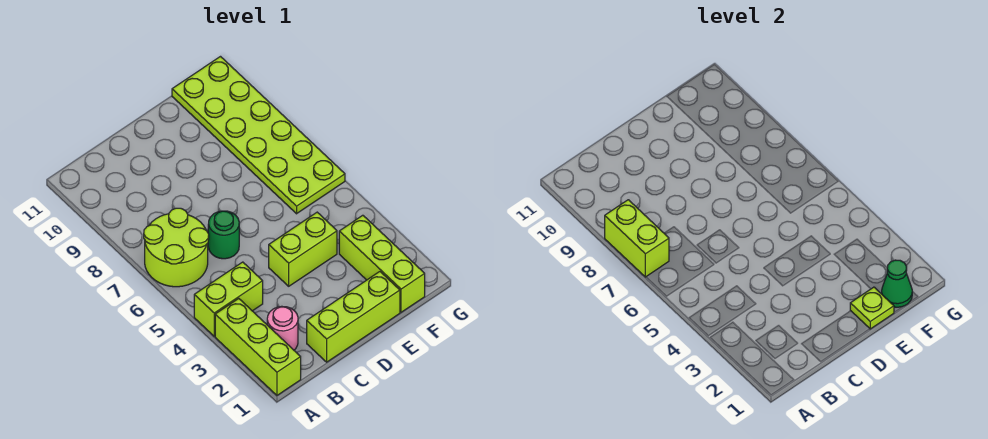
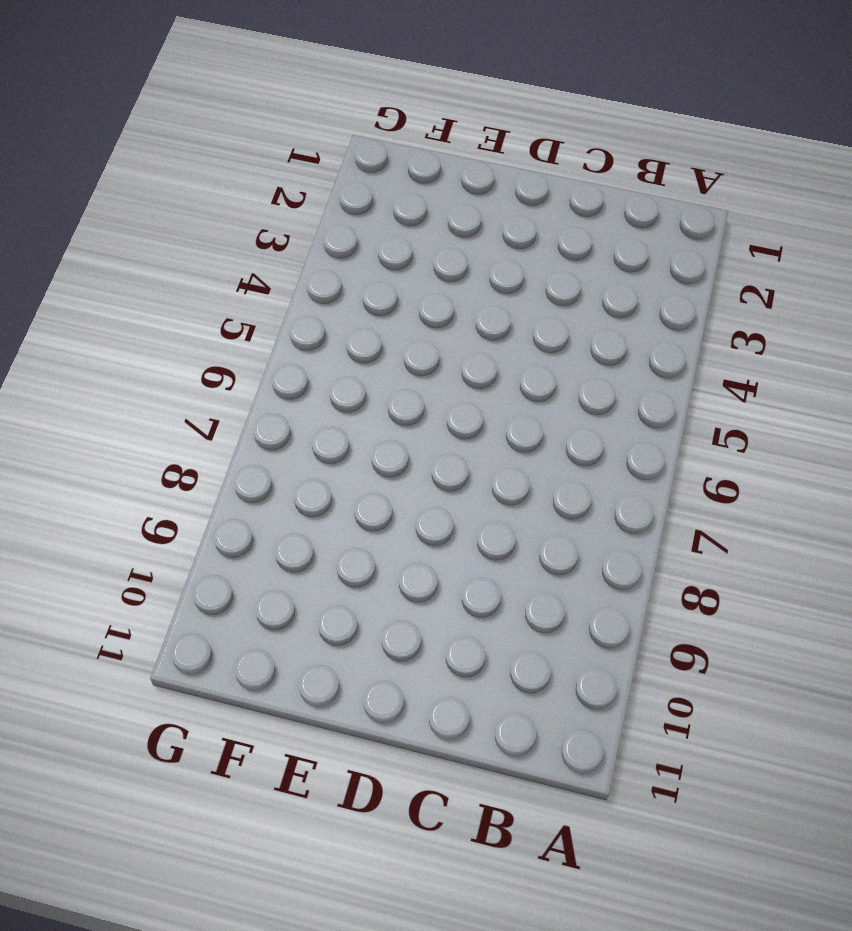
none -> lime 1x3 brick [215,299,301,395]
none -> lime 1x2 brick [194,262,263,336]
none -> lime 2x2 round brick [144,208,209,287]

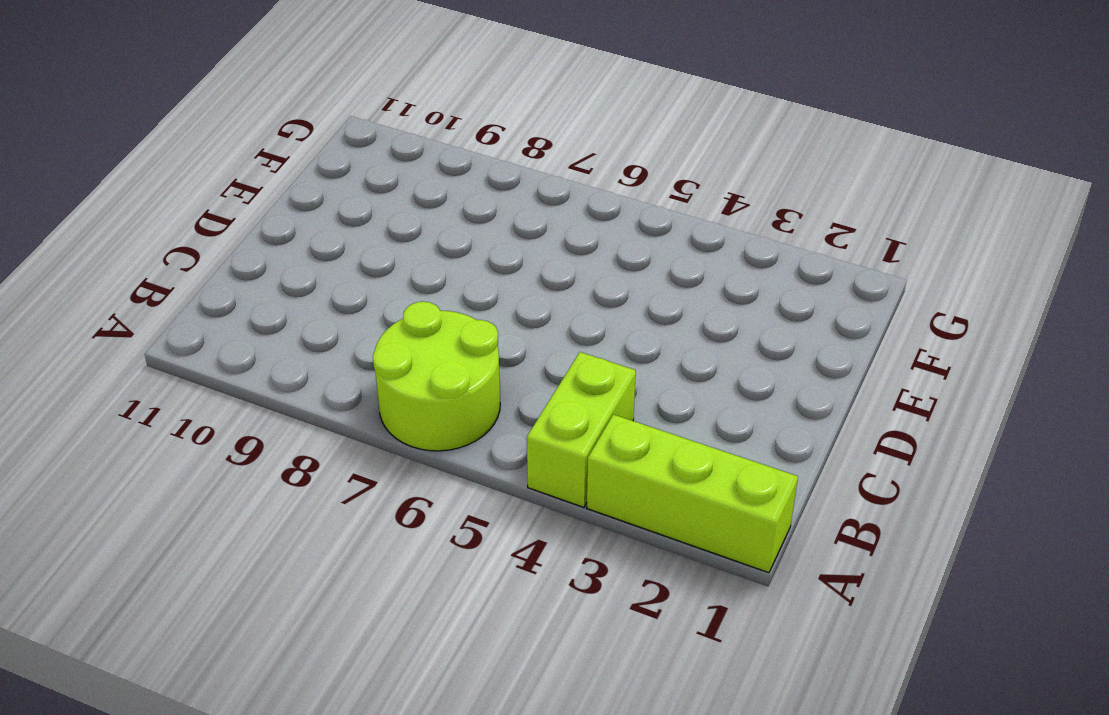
none -> pink 1x1 round brick [267,306,298,350]
none -> lime 1x3 brick [307,272,400,362]
none -> green 1x1 round brick [208,211,239,259]

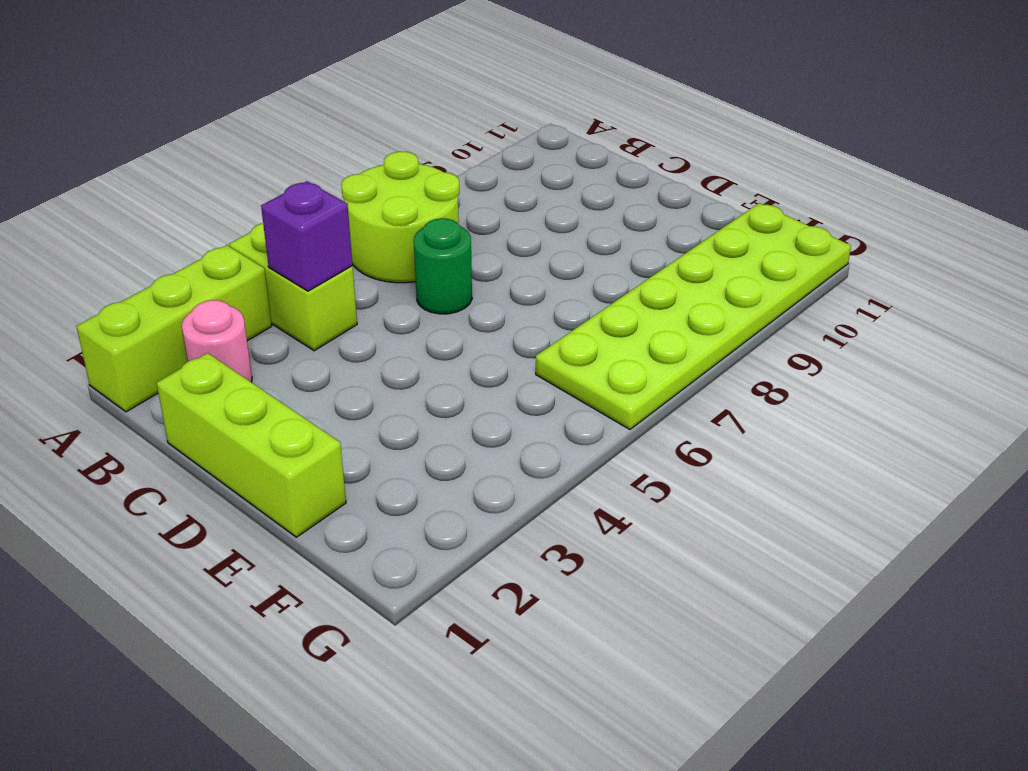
purple 1x1 brick [261,181,352,291] -> none
none -> lime 1x2 brick [269,212,337,286]
none -> lime 1x3 brick [339,215,425,312]
none -> lime 1x2 brick [605,200,669,277]

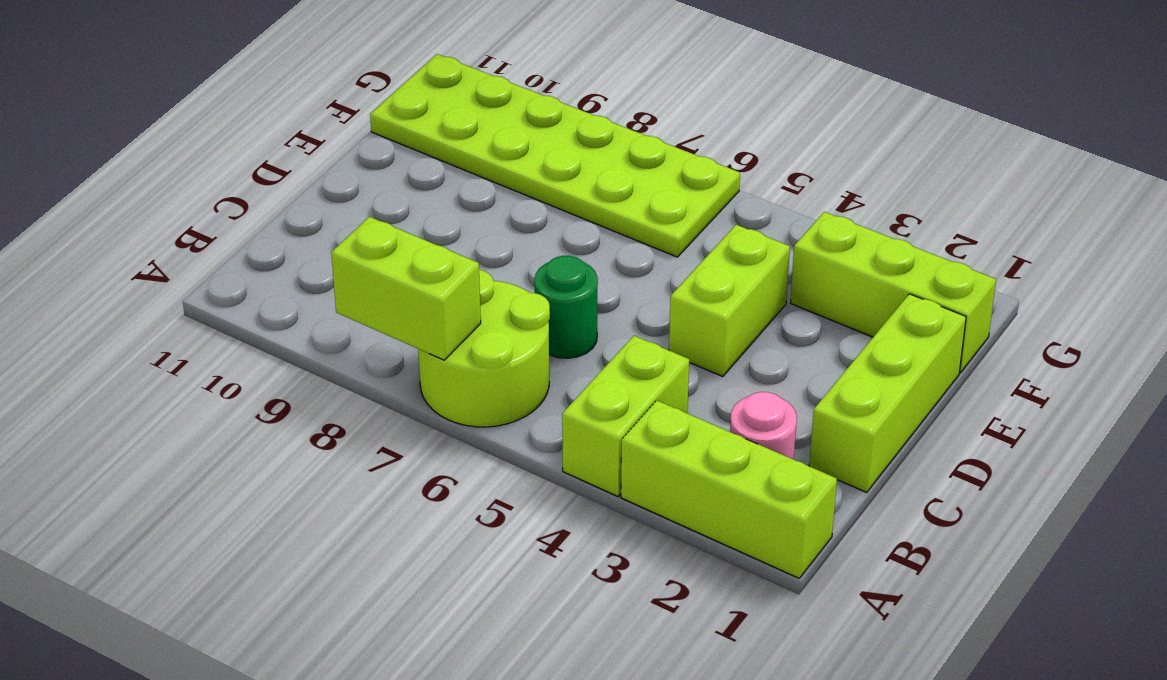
none -> lime 1x1 plate [850,287,894,329]
none -> green 1x1 cone [882,260,912,307]

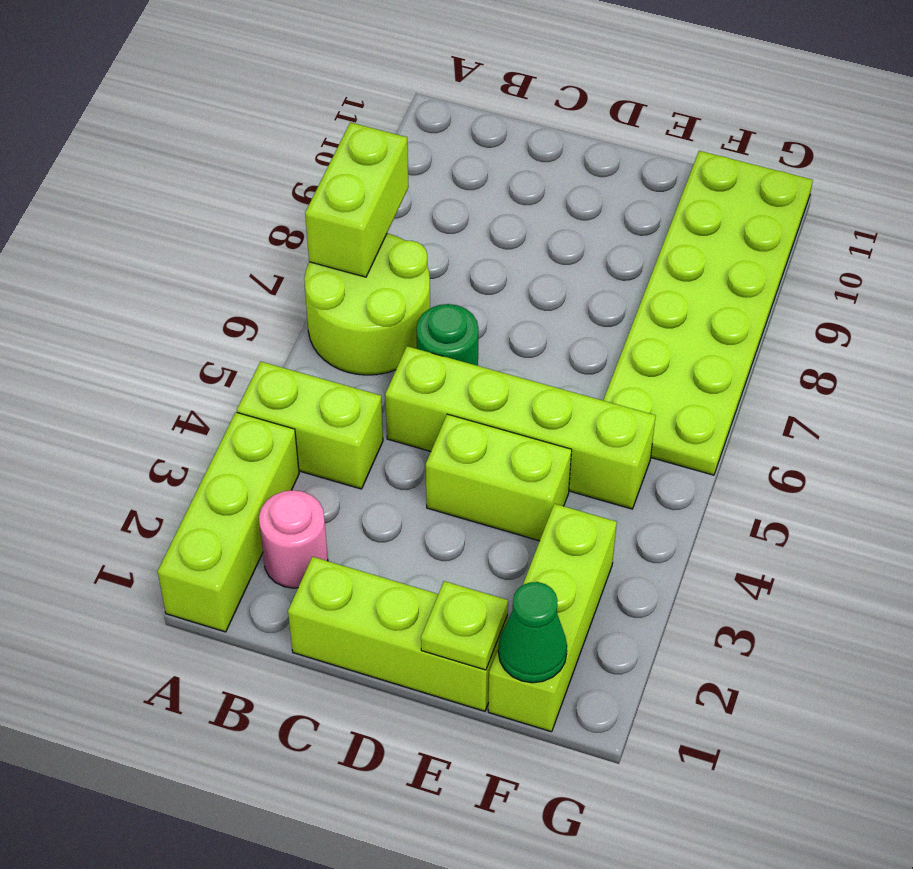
lime 1x4 brick [385,346,656,509] -> none

